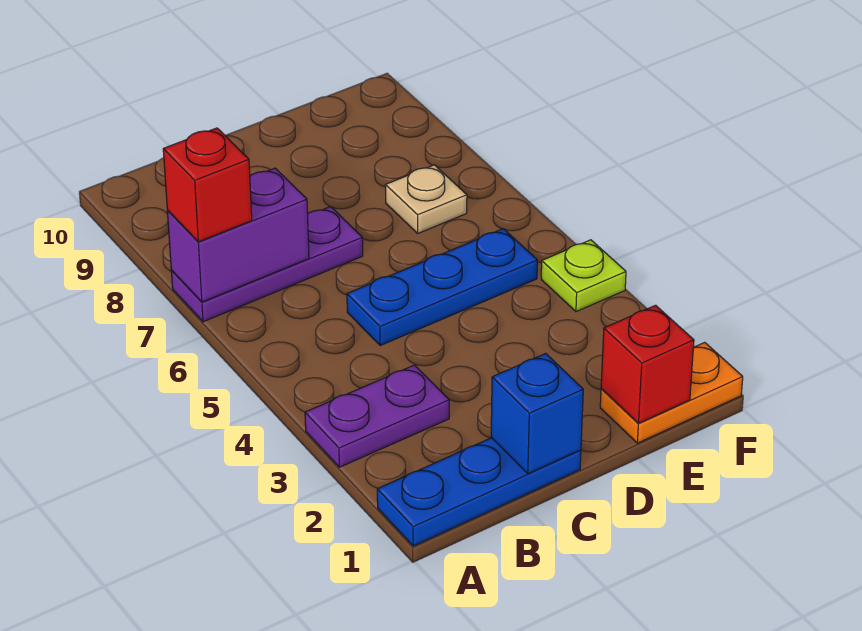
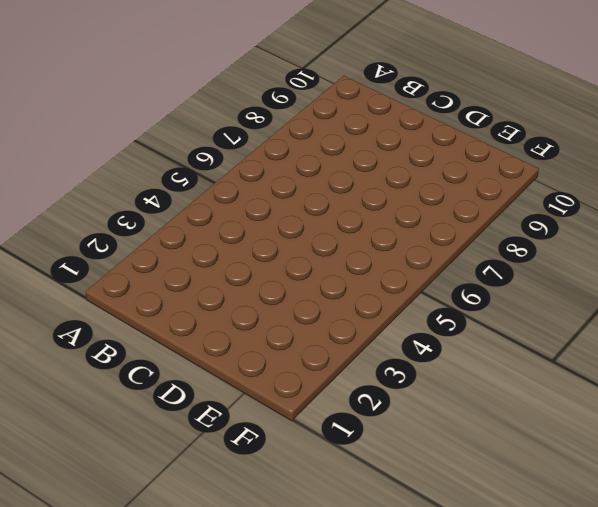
none -> blue 1x3 plate [377,438,581,546]
none -> purple 1x2 plate [305,365,449,467]

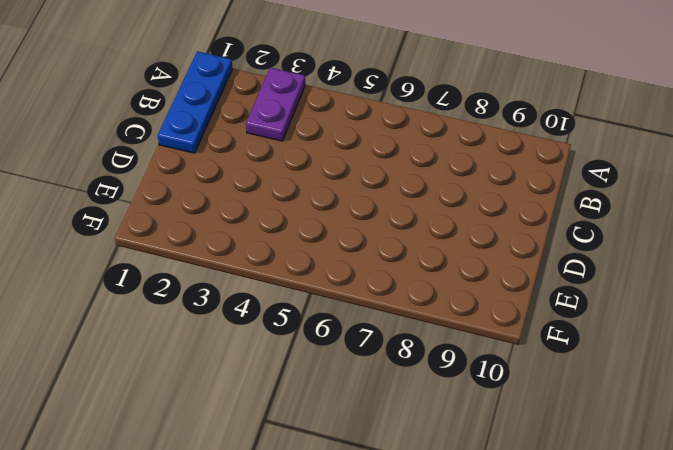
none -> purple 1x3 plate [171,207,363,322]
none -> blue 1x3 plate [347,229,537,345]

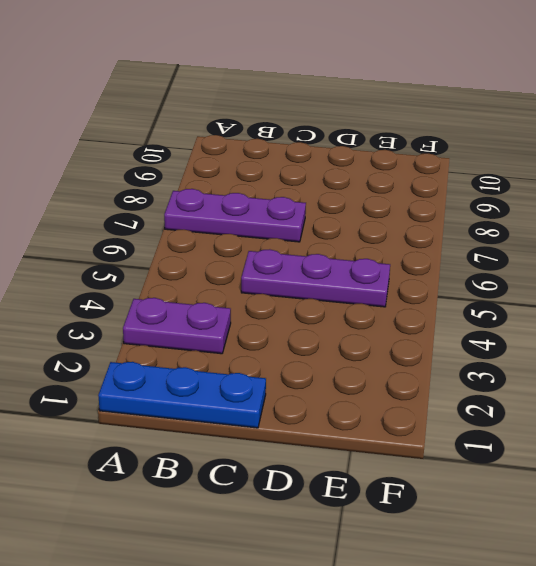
purple 1x3 plate [241,249,390,307] -> blue 1x3 plate [347,229,537,345]
none -> orange 1x2 plate [600,342,743,443]
none -> tan 1x1 plate [385,165,467,233]

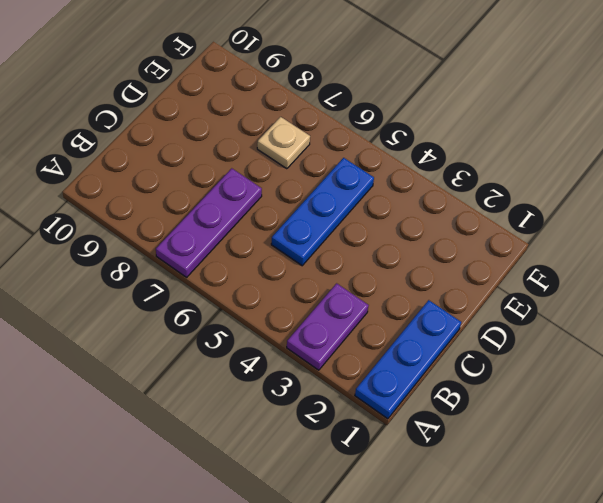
none -> orange 1x2 plate [600,342,743,443]
none -> lime 1x1 plate [541,240,626,312]

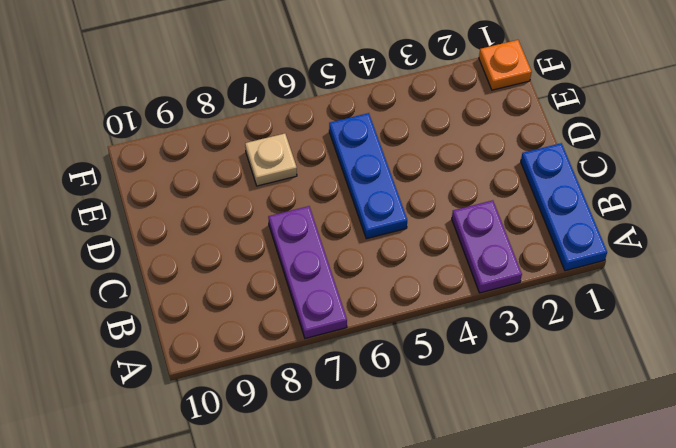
orange 1x1 plate [479,40,532,90] -> orange 1x2 plate [600,342,743,443]
none -> lime 1x1 plate [541,240,626,312]
none -> purple 1x2 brick [167,168,309,302]

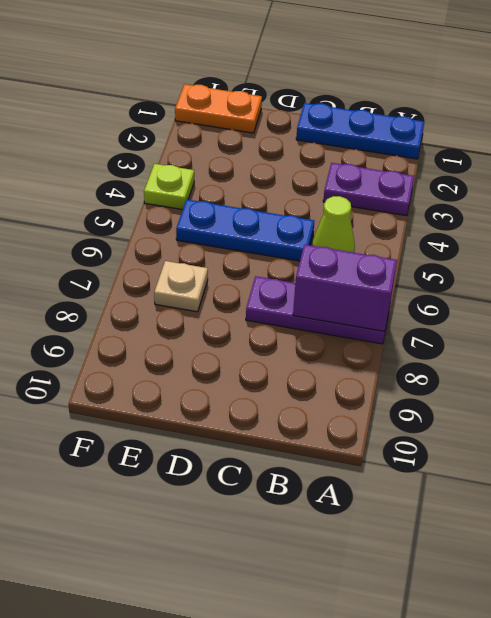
lime 1x1 cone [312,196,355,253] -> none
none -> blue 1x1 brick [491,353,583,474]
none -> red 1x1 brick [601,305,694,423]

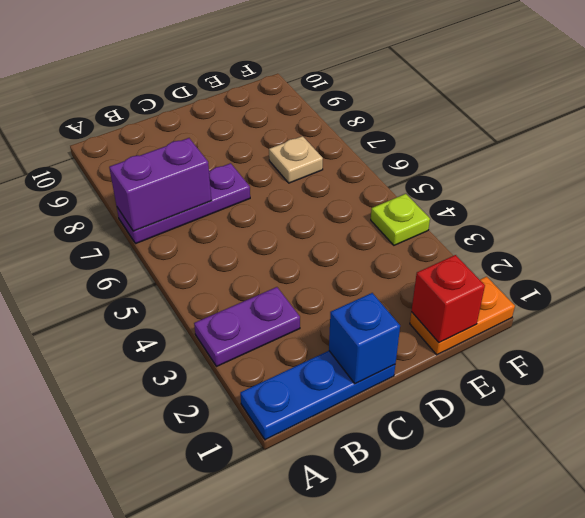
none -> blue 1x3 plate [347,229,537,345]
none -> red 1x1 brick [163,128,252,242]

